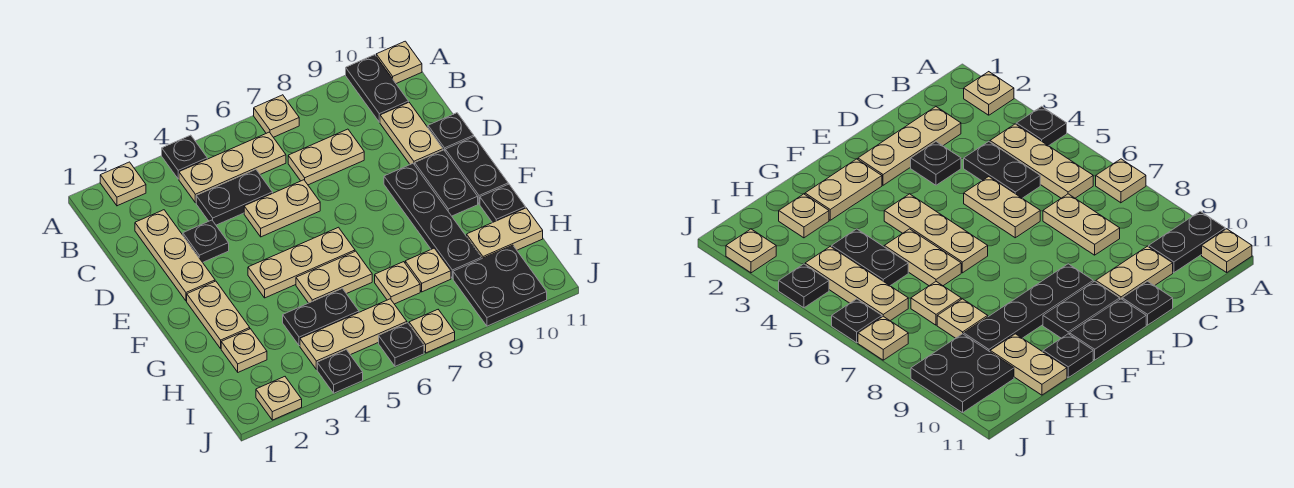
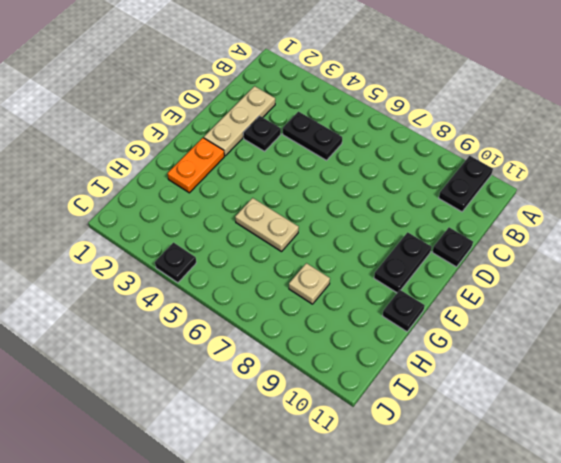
orange 1x2 plate [168,138,224,193] -> tan 1x2 plate [187,281,250,348]
none -> tan 1x1 plate [100,162,146,206]
none -> black 1x1 plate [162,135,207,179]
none -> tan 1x1 plate [254,95,299,137]
none -> tan 1x1 plate [376,41,422,84]

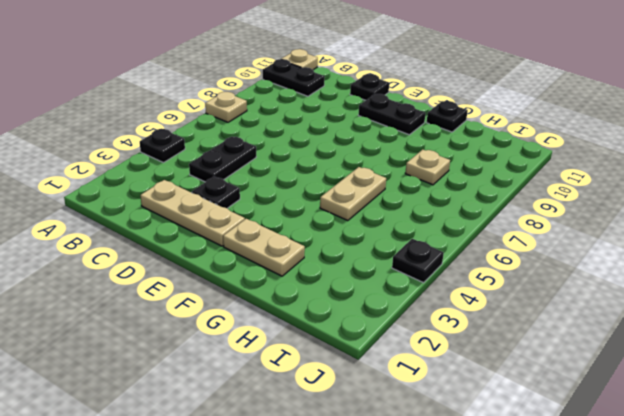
none -> tan 1x1 plate [100,162,146,206]
none -> tan 1x3 plate [179,132,286,203]
none -> tan 1x2 plate [288,129,364,185]
none -> tan 1x2 plate [380,103,443,165]

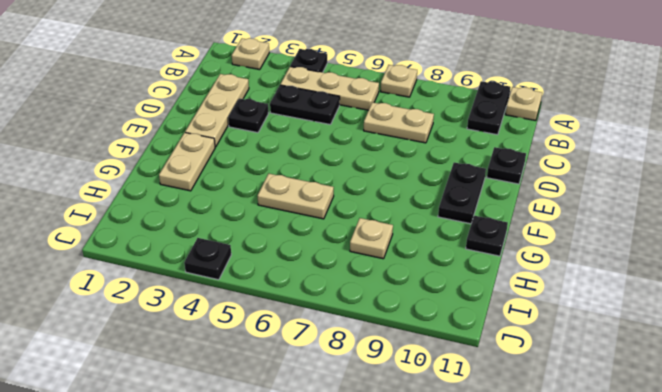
none -> tan 1x2 plate [380,103,443,165]
none -> tan 1x2 plate [244,180,320,237]
none -> black 1x4 plate [384,164,482,278]
none -> black 1x2 plate [445,137,508,204]

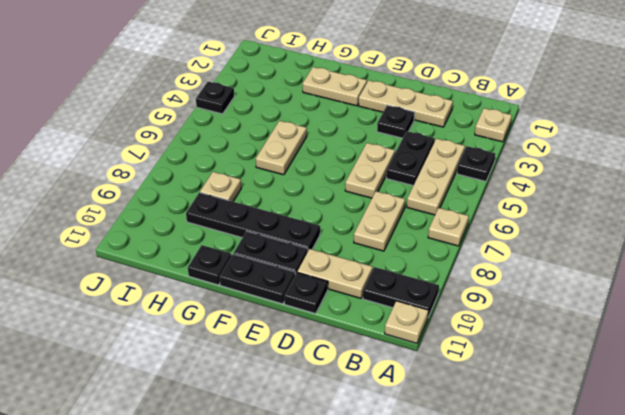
none -> tan 1x3 plate [248,227,355,298]
none -> tan 1x1 plate [221,329,267,372]
none -> black 1x2 plate [283,289,359,346]
none -> tan 1x1 plate [375,262,420,304]

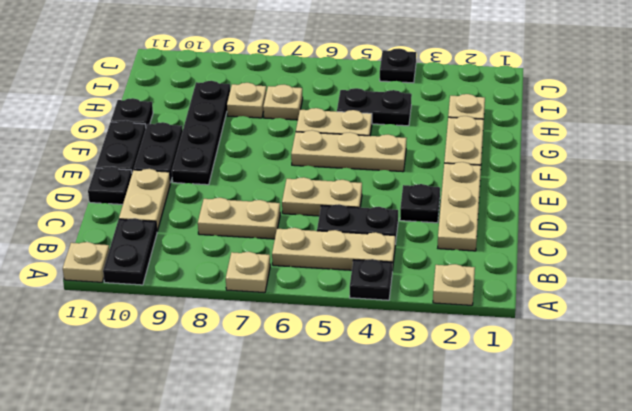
none -> tan 1x2 plate [467,208,543,258]
none -> tan 1x3 plate [300,299,407,369]
none -> black 2x2 plate [453,245,547,326]
none -> tan 1x1 plate [256,377,302,420]

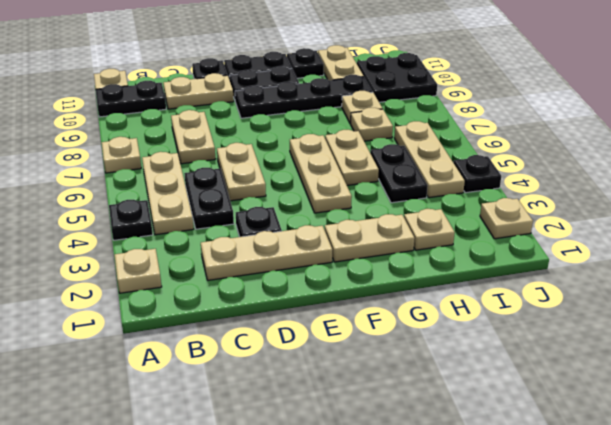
none -> black 1x1 plate [379,323,424,366]
none -> tan 1x1 plate [409,310,455,353]

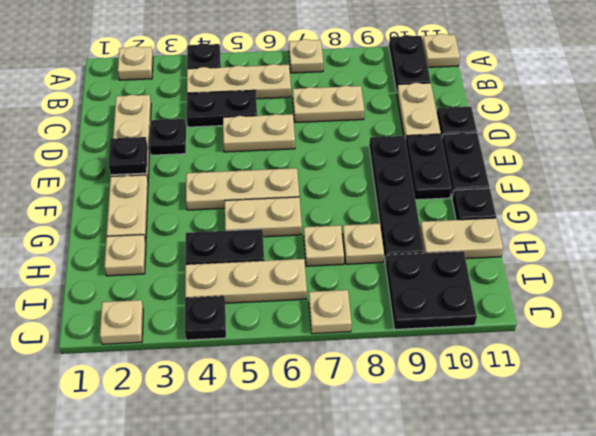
black 1x1 plate [109,137,148,175] -> black 1x1 plate moved to [379,323,424,366]

